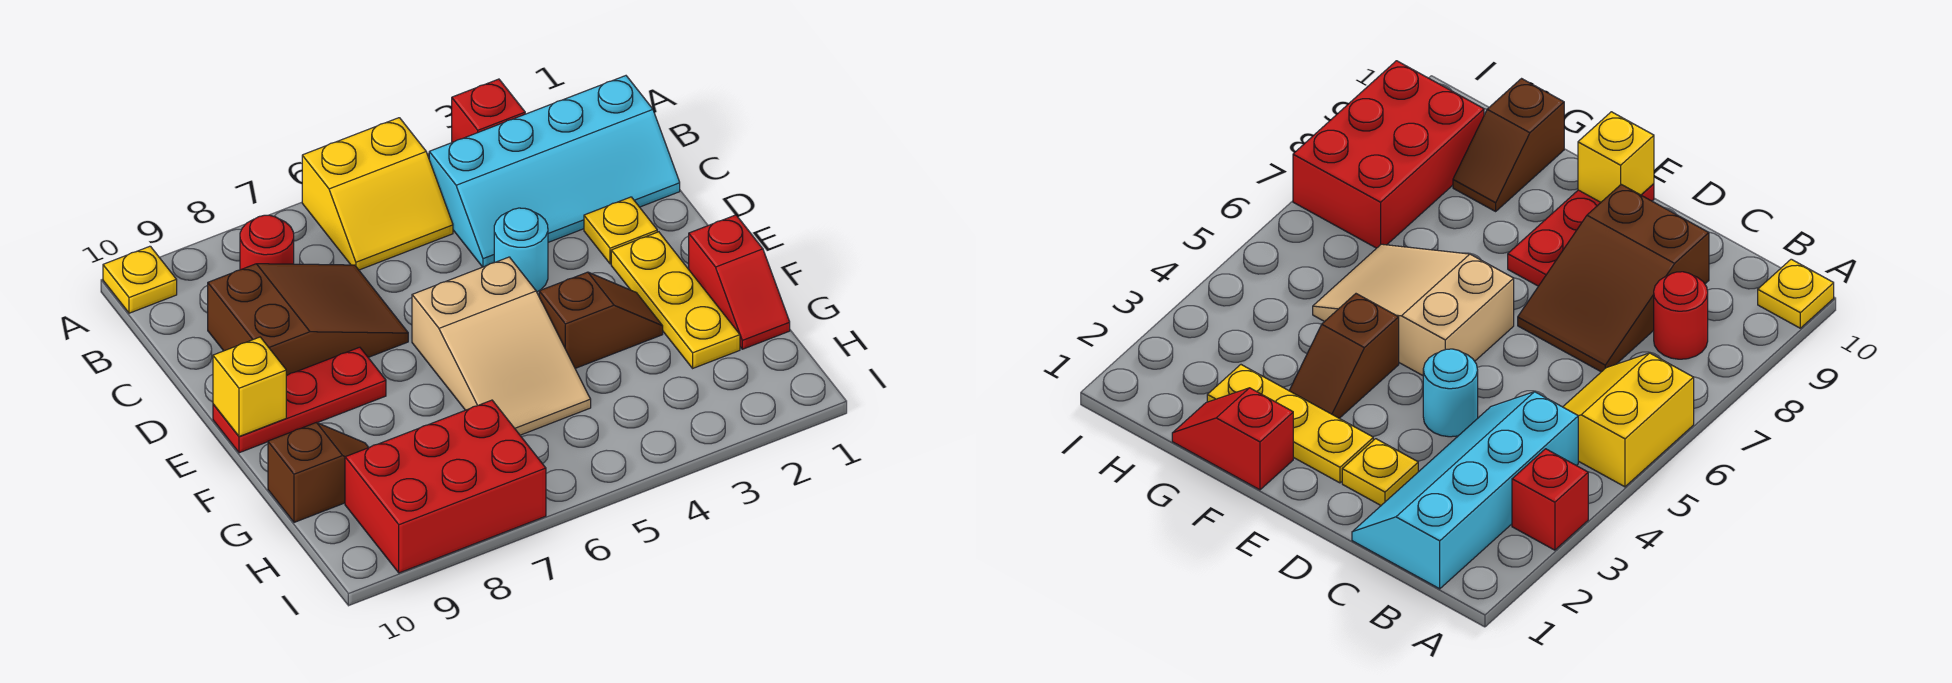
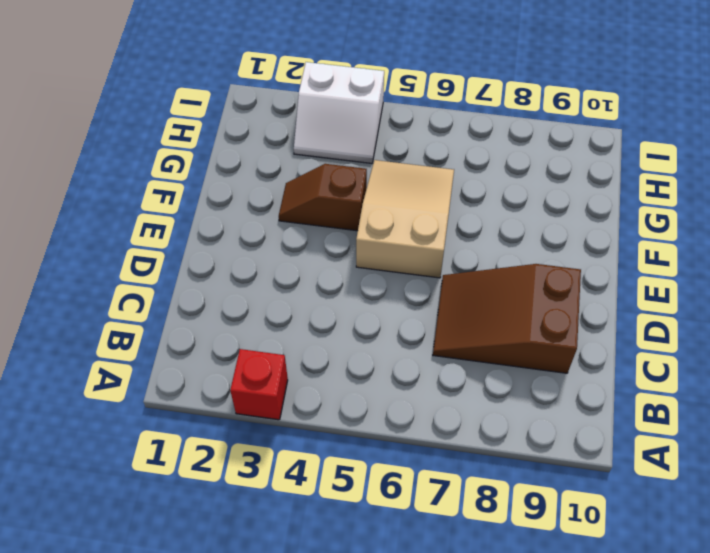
white 2x2 slope [294,62,384,163] -> none
none -> yellow 2x2 slope [302,118,453,270]
none -> yellow 1x1 plate [103,246,177,313]
none -> cyan 2x4 slope [429,76,680,267]

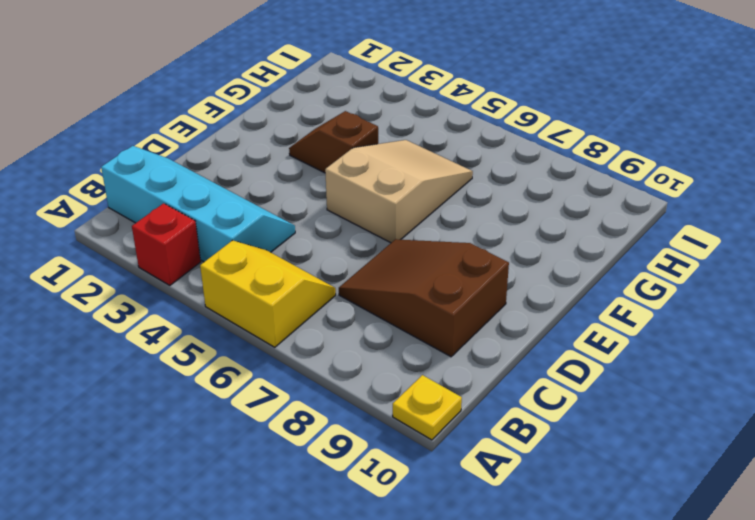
none -> red 1x1 round brick [240,215,294,270]
none -> yellow 1x1 plate [584,197,657,264]
none -> cyan 1x1 round brick [494,208,548,292]

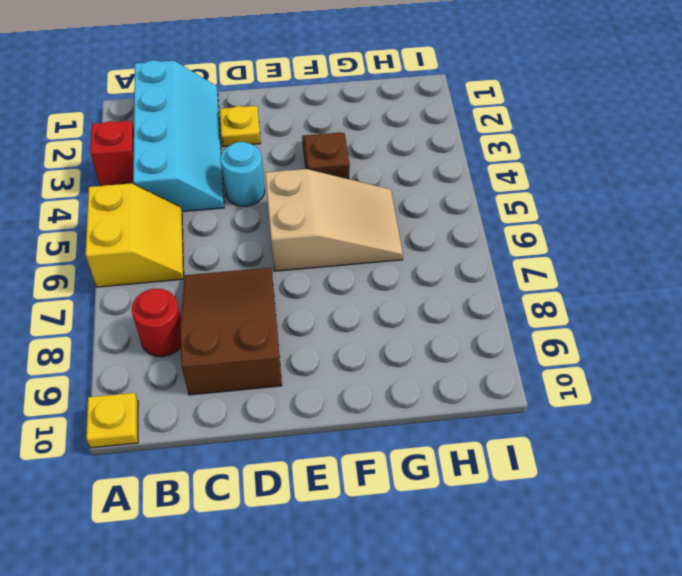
none -> yellow 1x3 plate [611,232,740,368]
none -> red 1x3 plate [213,347,386,453]
none -> red 1x2 slope [689,215,790,349]

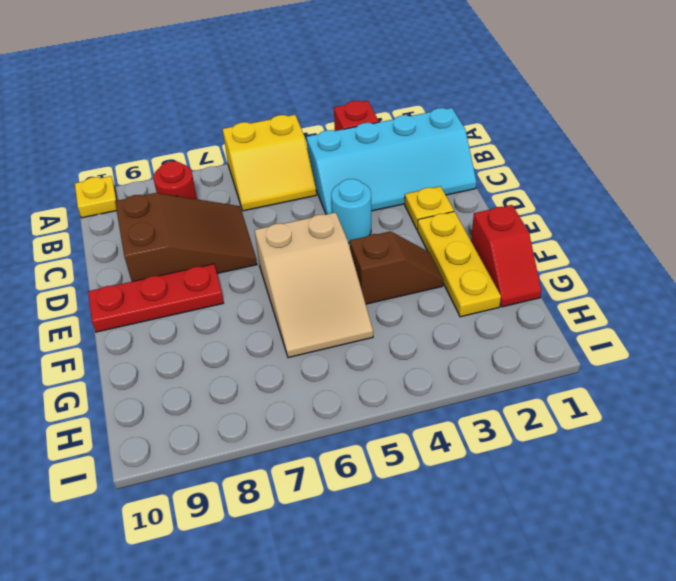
none -> brown 1x2 slope [268,423,369,522]
none -> red 2x3 brick [345,400,546,573]
none -> yellow 1x1 brick [213,337,286,436]

